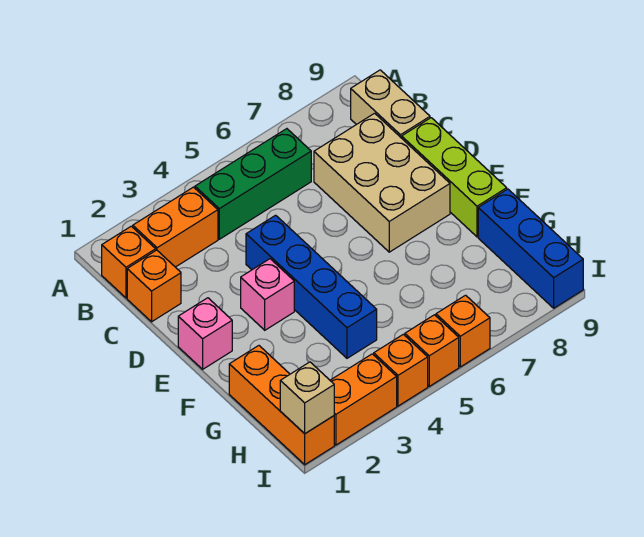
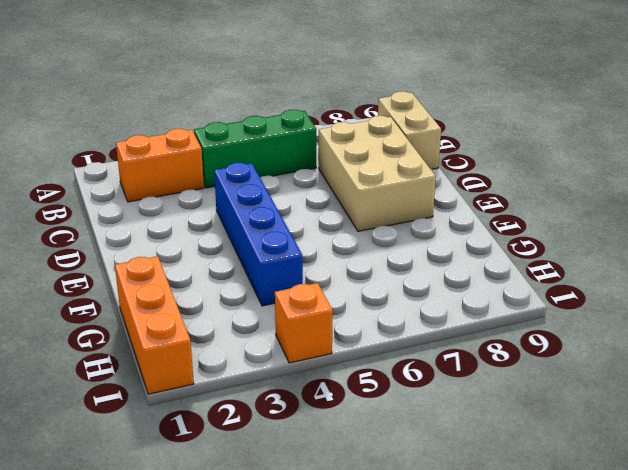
none -> orange 1x1 brick [102,226,156,298]
none -> orange 1x1 brick [127,250,181,322]
none -> lime 1x3 brick [402,118,507,237]

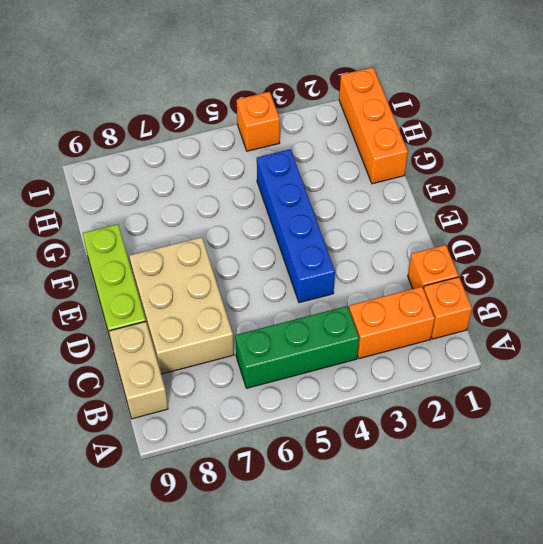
none -> pink 1x1 brick [178,298,232,369]
none -> pink 1x1 brick [241,259,294,330]
none -> blue 1x3 brick [478,189,583,308]

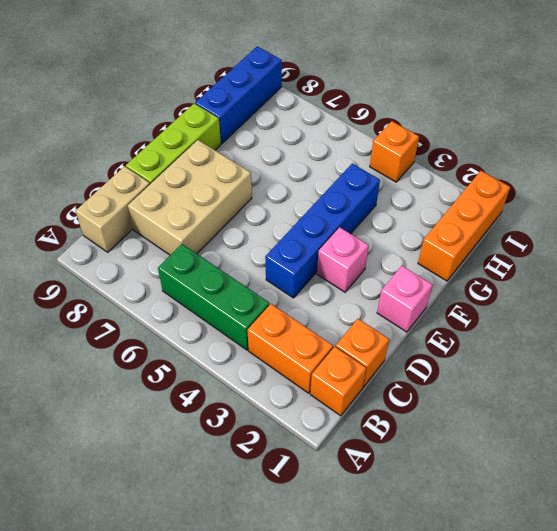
none -> orange 1x2 brick [330,354,397,445]
none -> orange 1x1 brick [405,315,459,386]
none -> orange 1x1 brick [436,295,490,367]

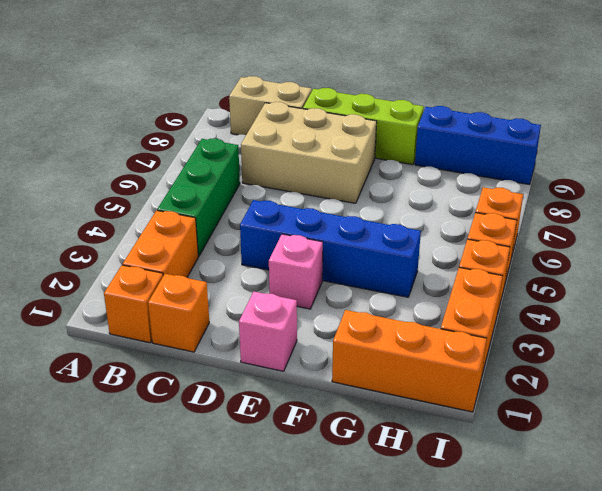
none -> tan 1x1 brick [280,362,334,434]

